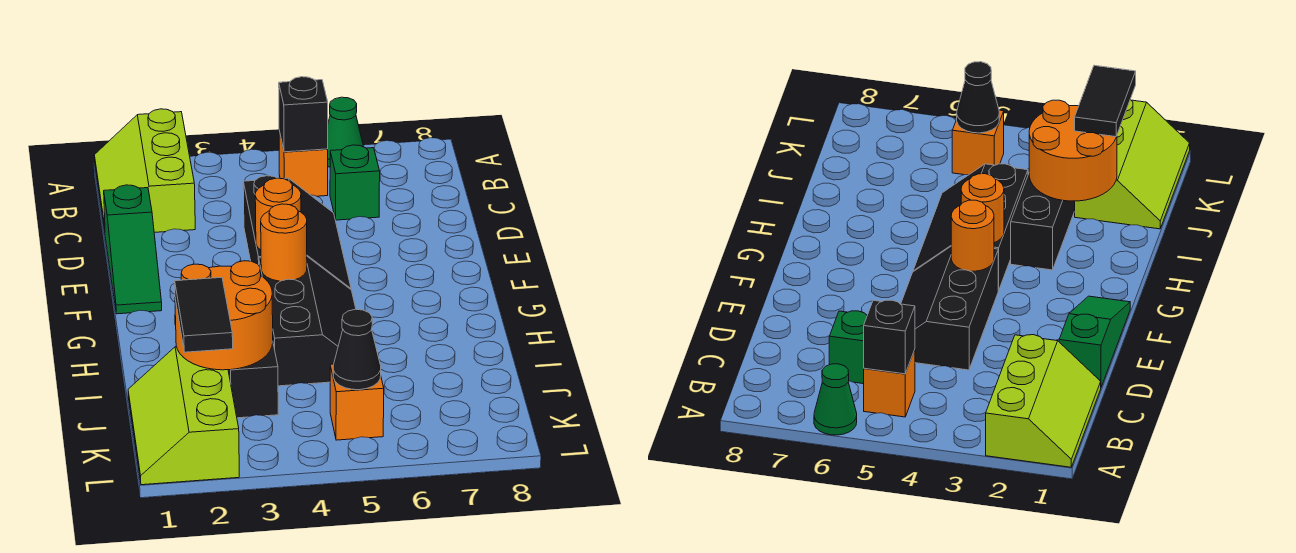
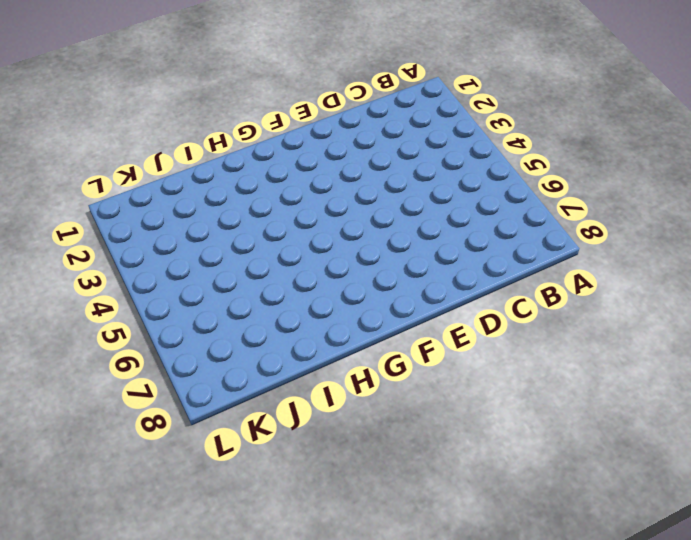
none -> lime 2x3 slope [94,109,195,232]
none -> green 1x1 cone [328,97,364,167]
none -> orange 1x1 brick [279,131,328,196]

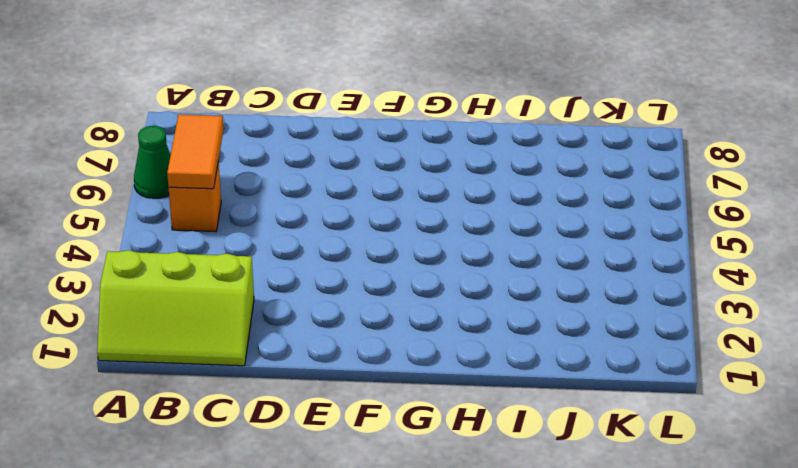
orange 1x2 tile [167,114,223,189] -> black 1x1 brick [279,77,328,152]
none -> green 1x1 brick [330,145,380,220]
none -> green 1x3 slope [104,185,162,314]
none -> black 2x3 slope [243,176,351,289]

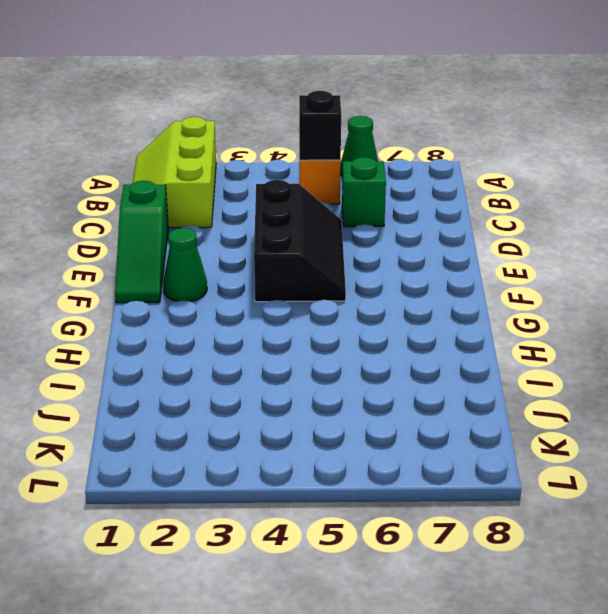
green 1x1 cone [163,228,207,302] -> none
none -> black 2x3 slope [259,257,356,386]
none -> black 1x3 brick [228,344,278,418]
none -> lime 2x3 slope [128,347,239,485]

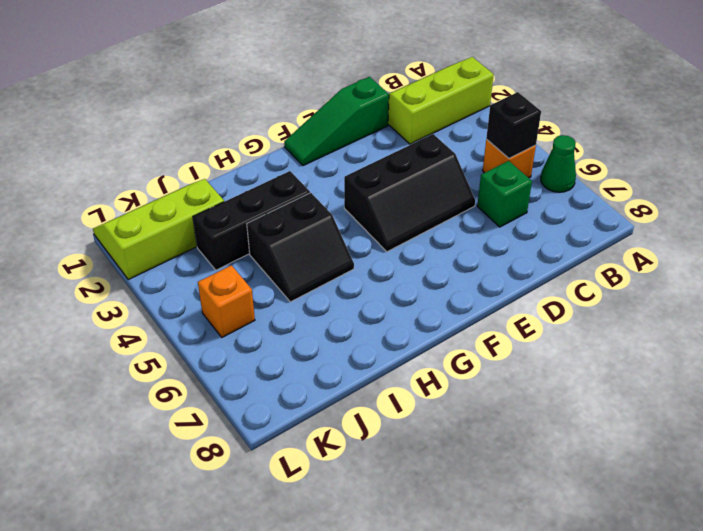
black 2x2 slope [247,193,354,302] -> black 2x3 slope [259,257,356,386]
none -> orange 1x1 round brick [255,178,301,250]
none -> orange 1x1 round brick [261,204,307,281]
none -> orange 2x2 round brick [175,261,273,370]

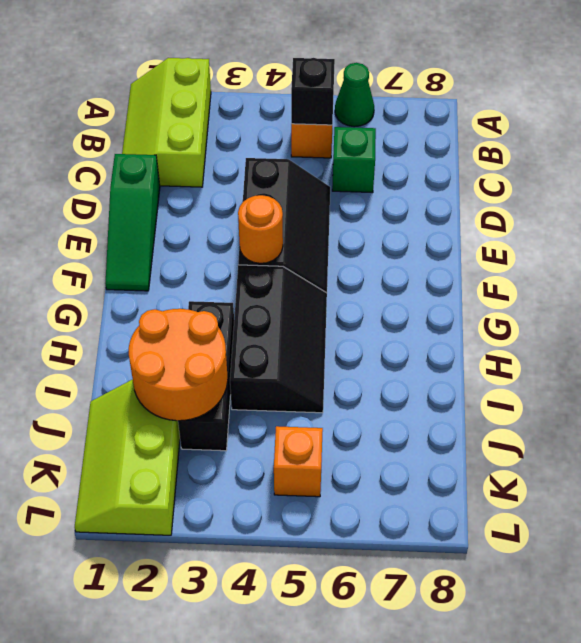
none -> orange 1x1 round brick [261,204,307,281]
none -> black 1x1 cone [333,309,381,390]
none -> black 1x2 tile [175,277,233,352]

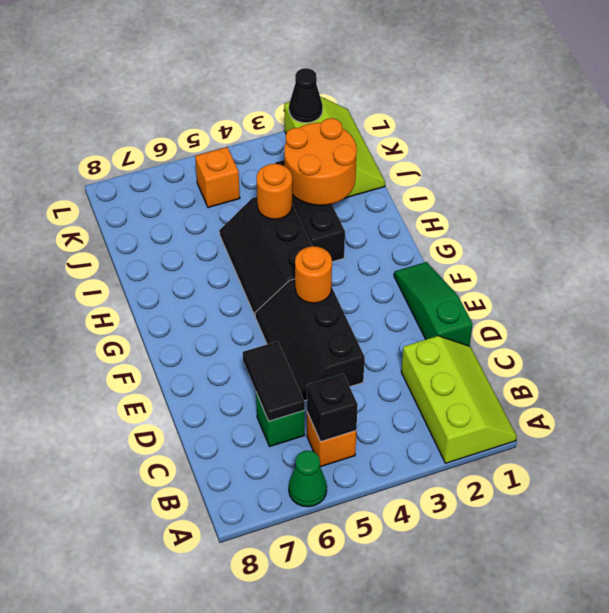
black 1x2 tile [243,341,305,421] -> black 1x2 tile moved to [175,277,233,352]
orange 1x1 round brick [257,164,292,219] -> orange 1x1 round brick moved to [261,204,307,281]
black 1x1 cone [289,68,323,123] -> black 1x1 cone moved to [333,309,381,390]

